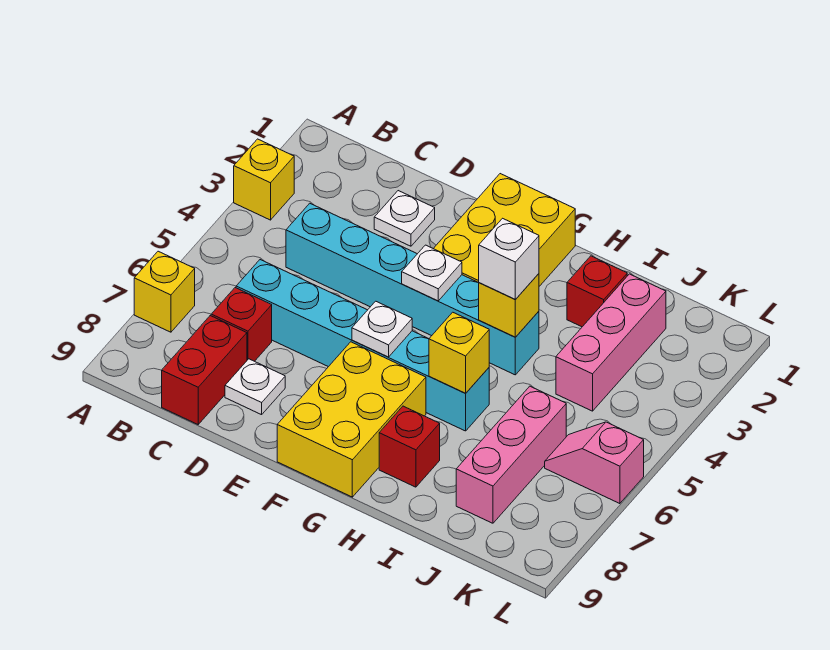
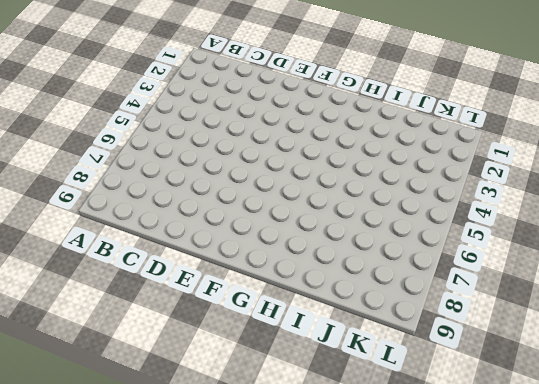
none -> yellow 1x1 brick [234,139,294,220]
none -> yellow 1x1 brick [134,251,195,332]
none -> cyan 1x6 brick [286,203,539,375]

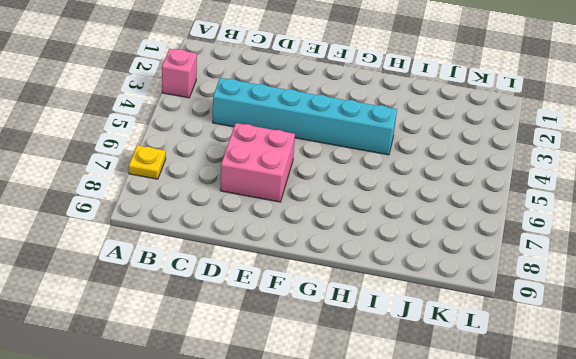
pink 1x1 brick [162,49,197,98] -> yellow 1x1 brick [234,139,294,220]
yellow 1x1 plate [129,145,166,179] -> yellow 1x1 brick [134,251,195,332]
pink 2x2 brick [220,123,295,202] -> cyan 1x6 brick [236,260,489,431]
none -> red 1x1 brick [211,288,272,361]
none -> red 1x2 brick [162,316,247,424]
none -> white 1x1 plate [374,191,435,246]

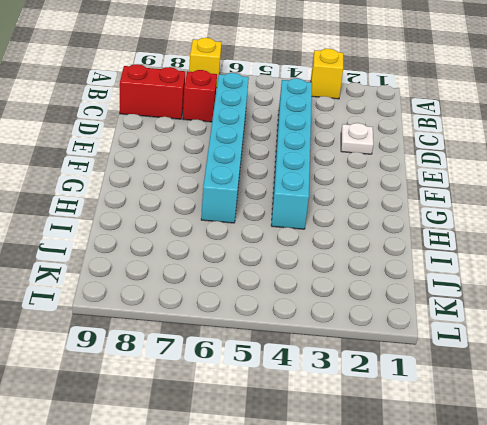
none -> white 1x1 plate [225,359,285,415]
none -> yellow 2x3 brick [433,174,575,286]
none -> yellow 2x3 brick [277,342,426,497]

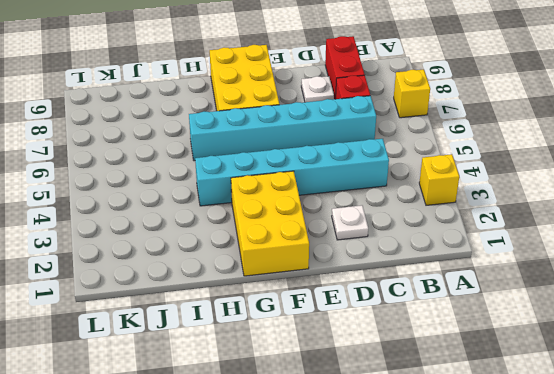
none -> red 1x1 brick [379,406,440,487]
none -> red 1x1 brick [567,256,627,327]
none -> pink 1x3 brick [556,274,666,411]

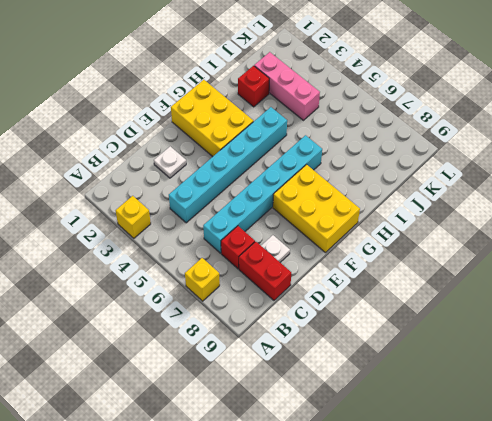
none -> red 1x1 brick [379,406,440,487]
none -> pink 1x3 brick [456,386,566,523]
none -> pink 1x2 slope [545,422,644,504]

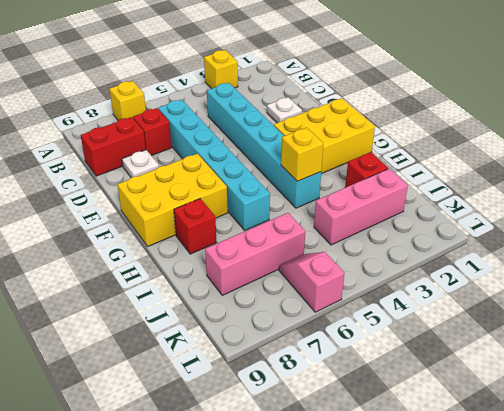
none -> white 1x1 plate [402,245,462,301]
none -> white 1x1 plate [352,301,412,357]
none -> yellow 1x1 brick [429,312,489,393]

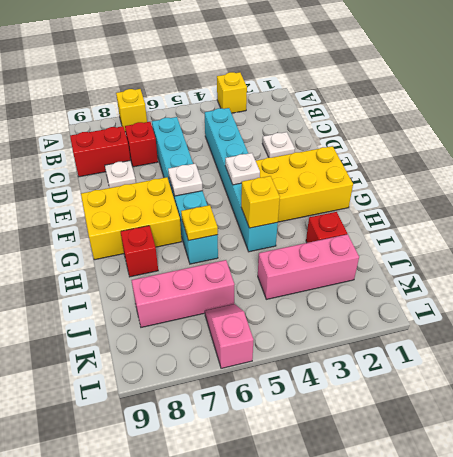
yellow 1x1 plate [181,205,218,241] -> yellow 1x1 brick [429,312,489,393]
none -> white 1x1 brick [479,218,539,299]

